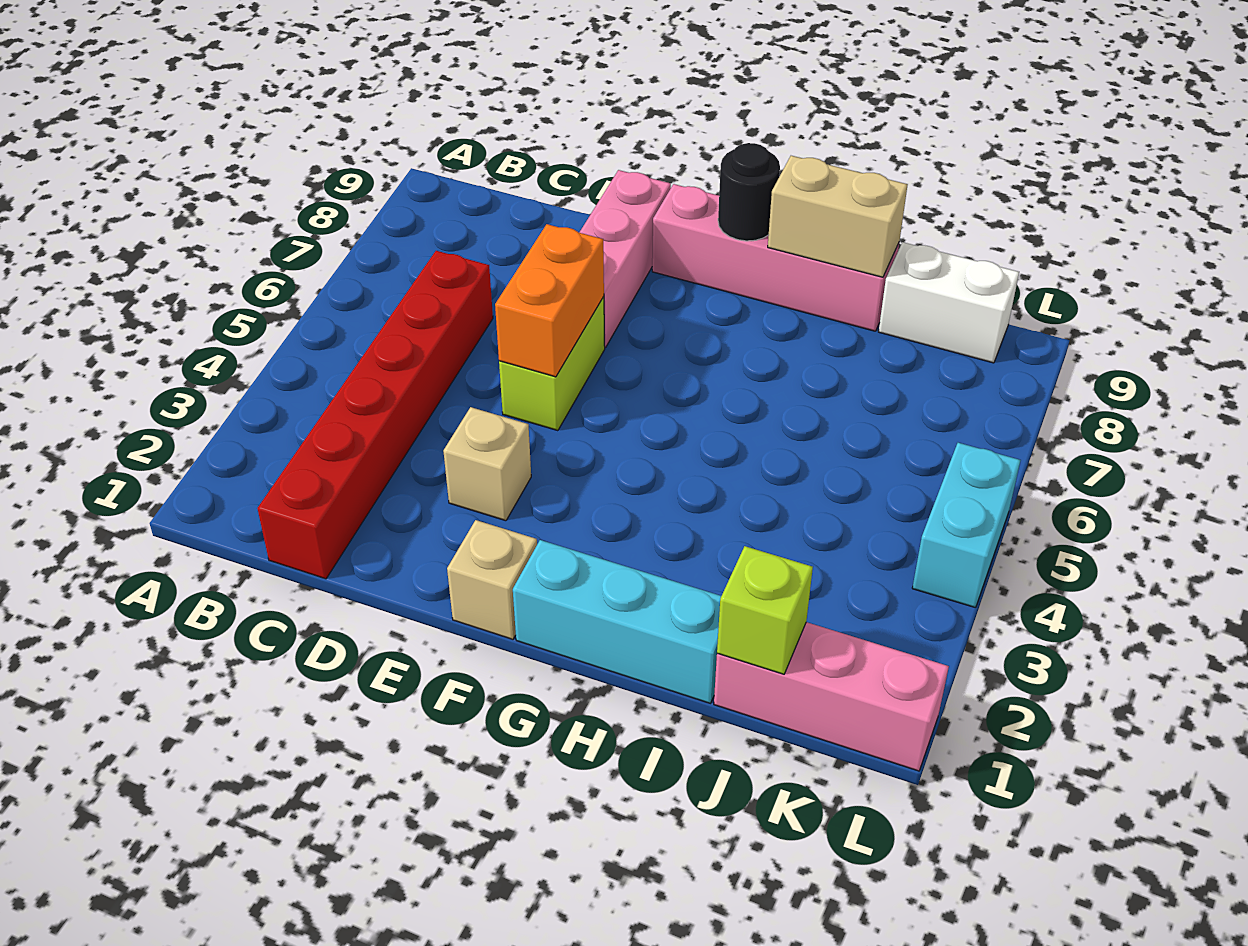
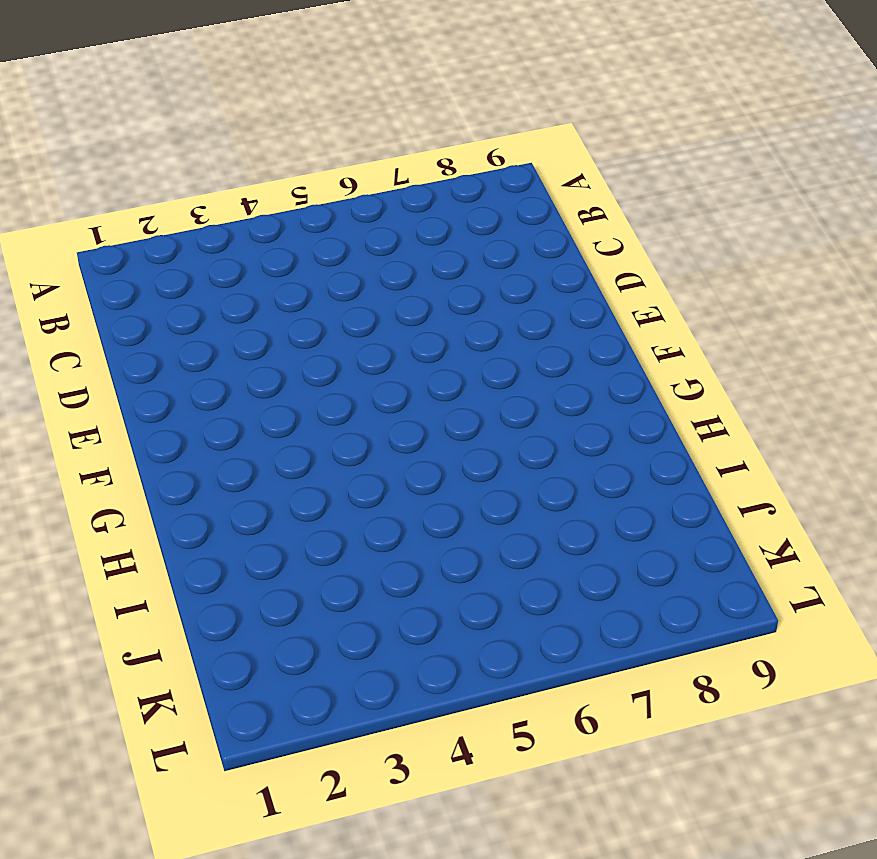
none -> red 1x6 brick [257,251,493,579]
none -> tan 1x1 brick [443,407,531,521]
none -> lime 1x2 brick [499,297,605,431]

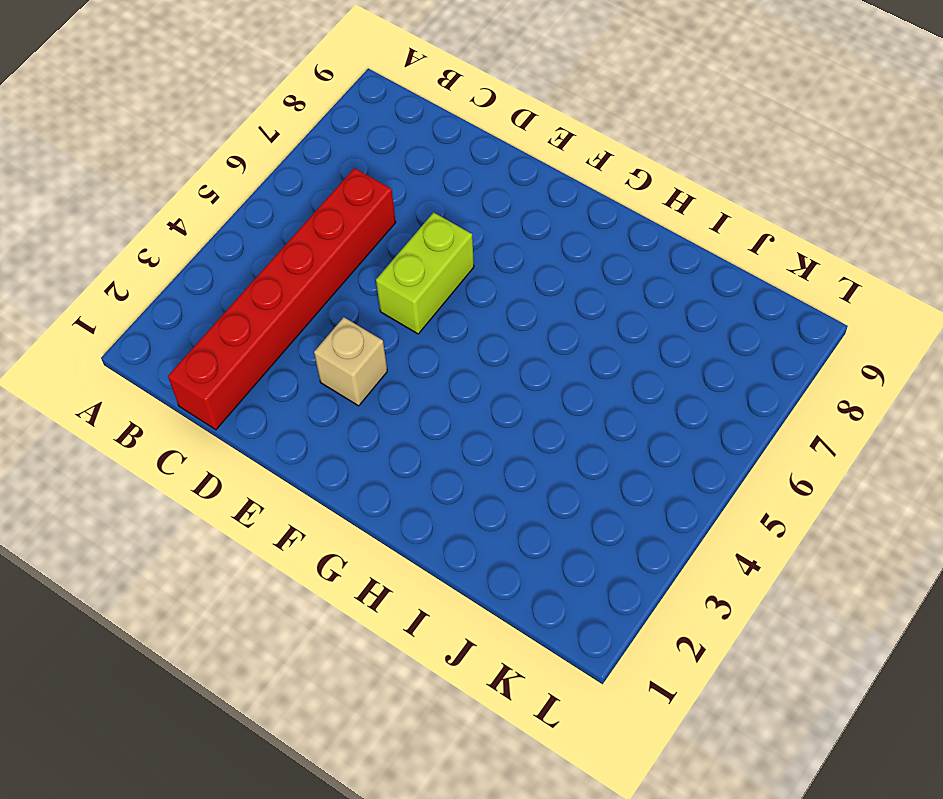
none -> pink 1x3 brick [579,170,671,348]
none -> tan 1x1 brick [447,520,537,639]
none -> pink 1x4 brick [652,184,899,331]

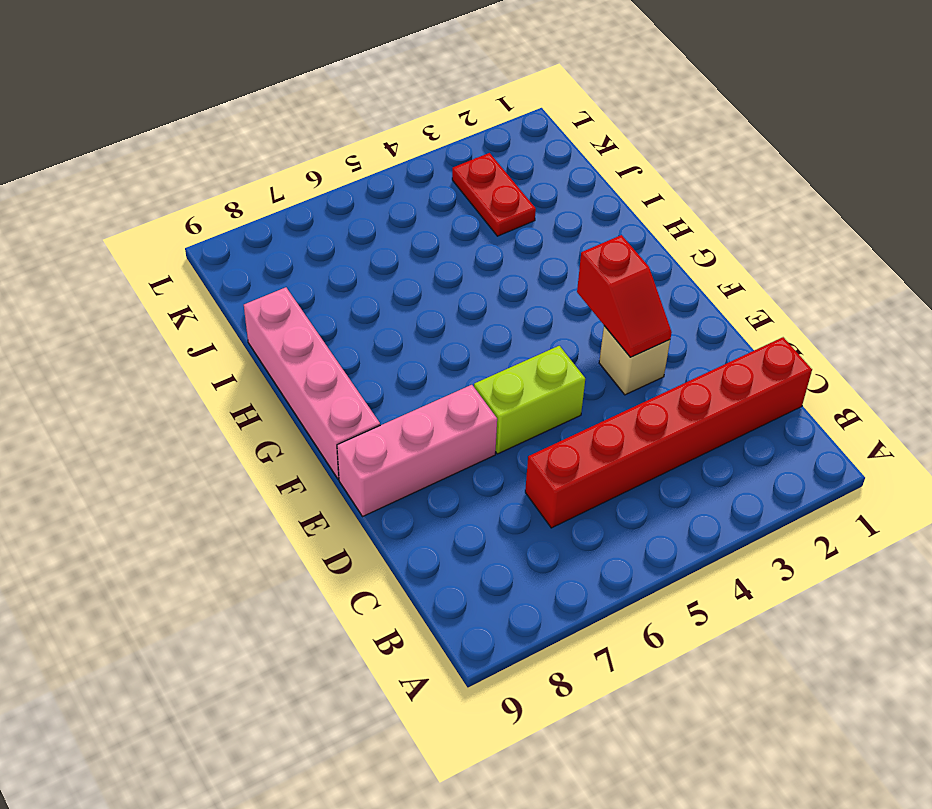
red 1x2 slope [577,235,672,357] -> none
red 1x2 plate [452,153,536,236] -> none
none -> tan 1x1 brick [447,520,537,639]
none -> cyan 1x3 brick [513,540,721,703]
none -> pink 1x3 brick [714,622,949,771]

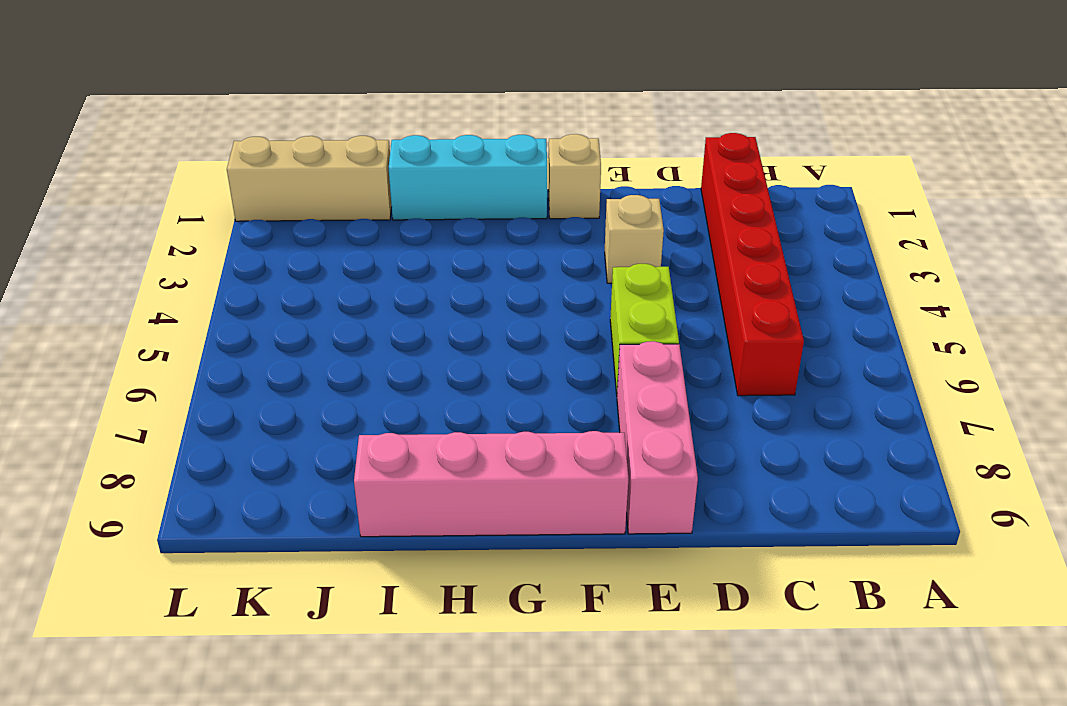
tan 1x3 brick [227,136,392,221] -> pink 1x3 brick [714,622,949,771]
none -> white 1x2 brick [879,242,1019,363]
none -> cyan 1x2 brick [912,443,1021,608]
none -> orange 1x2 brick [495,224,604,377]

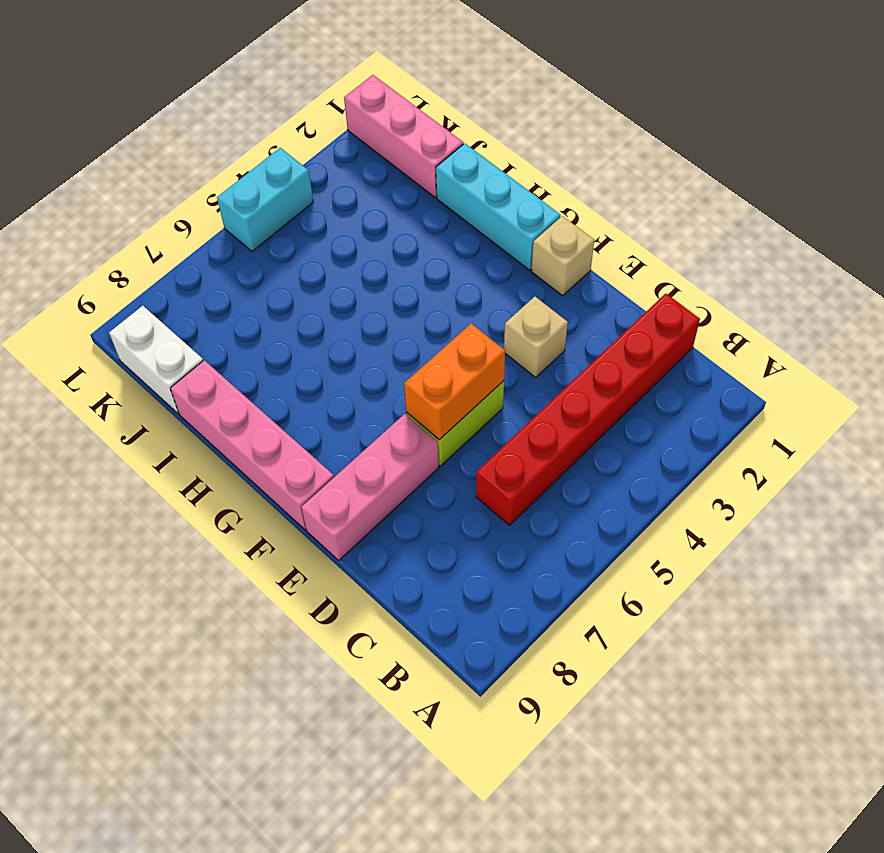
none -> black 1x1 round brick [718,143,780,241]
none -> tan 1x2 brick [768,156,908,277]
none -> lime 1x1 brick [717,546,813,674]

